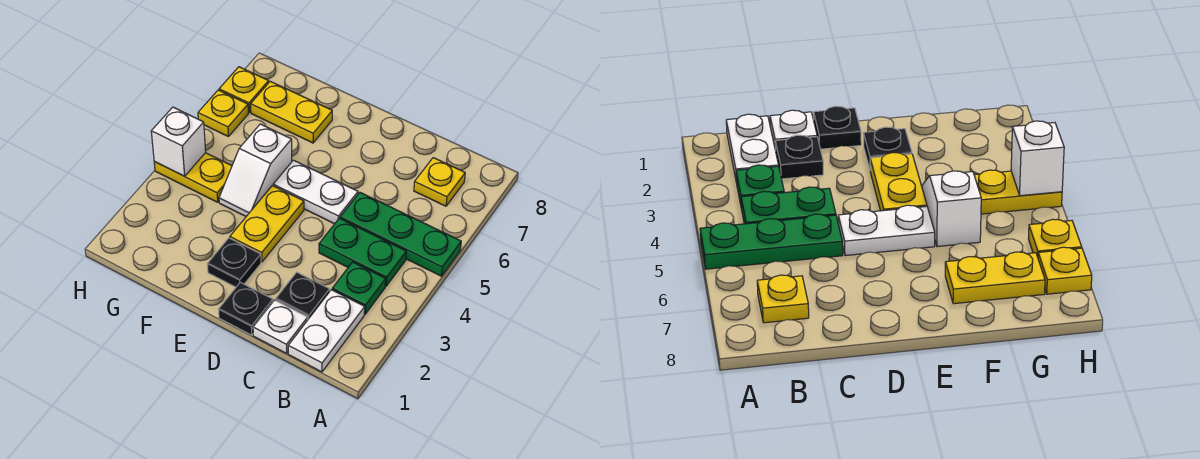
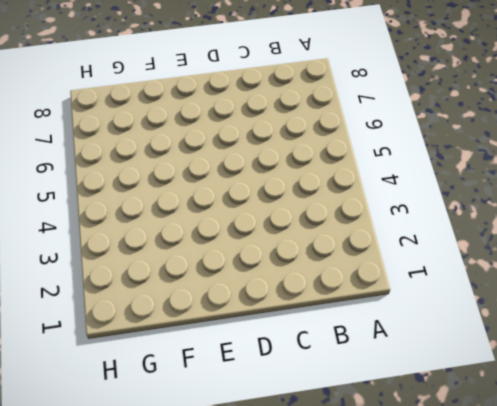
none -> green 1x3 plate [340,193,461,276]
none -> white 1x2 plate [288,290,365,372]
none -> green 1x1 plate [332,262,386,314]

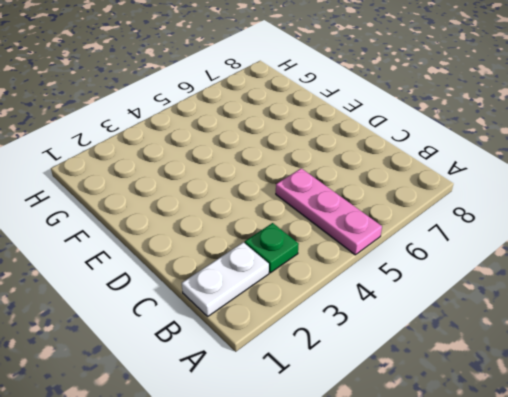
pink 1x3 plate [276,168,382,255] -> green 1x3 plate [340,193,461,276]
none -> green 1x2 plate [319,218,406,286]
none -> yellow 1x1 plate [414,158,465,206]
none -> white 1x1 plate [253,300,308,353]

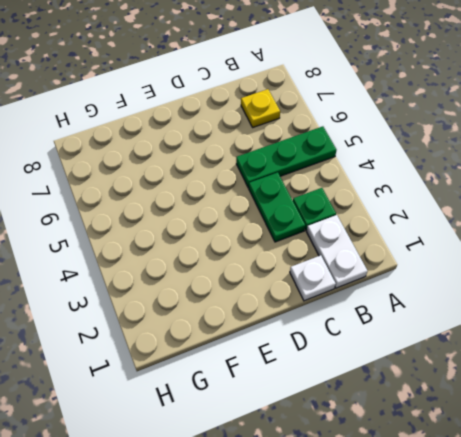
green 1x2 plate [249,172,305,242] -> green 1x2 plate turned to [319,218,406,286]
none -> black 1x1 plate [276,272,330,319]
none -> black 1x1 plate [219,282,273,335]
none -> white 1x2 plate [273,160,358,224]

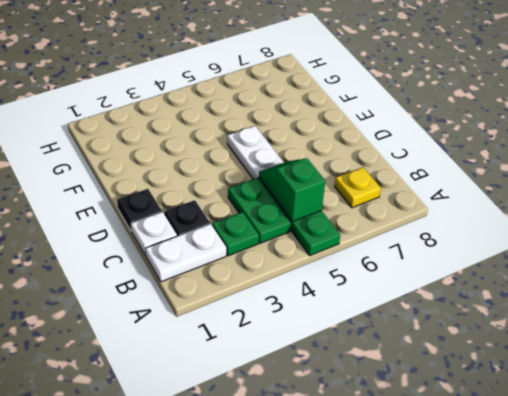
green 1x2 slope [259,159,325,222] -> none
none -> black 1x1 plate [207,238,261,287]
none -> yellow 1x2 plate [230,186,304,262]
none -> white 1x2 slope [219,124,292,216]

